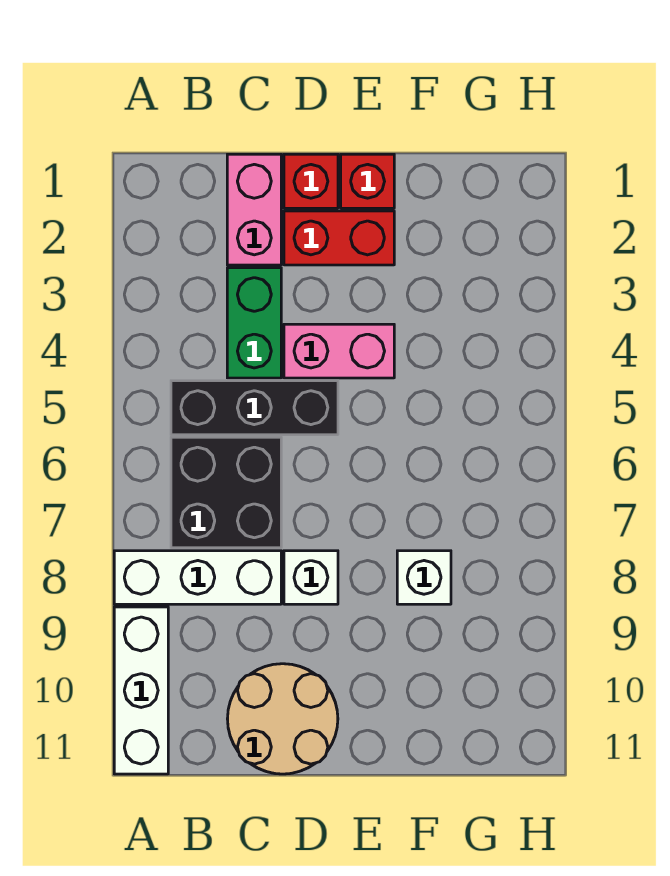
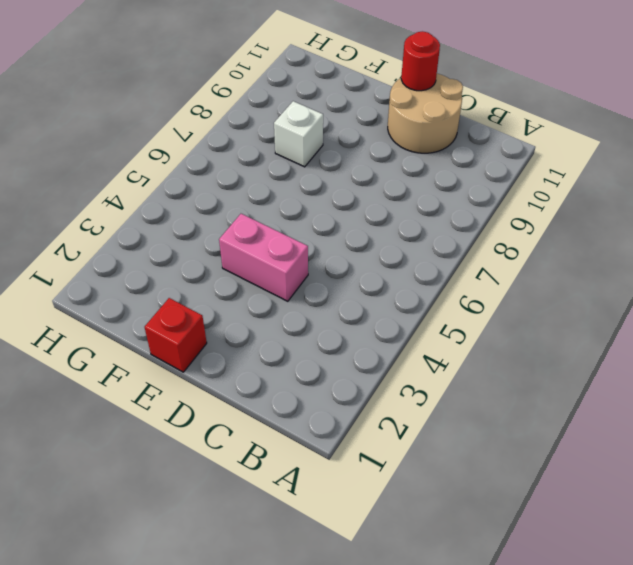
red 1x1 round brick [401,31,440,91] -> none
none -> white 1x3 brick [114,551,281,604]
none -> white 1x3 brick [114,607,168,774]
none -> black 1x3 brick [171,381,338,435]

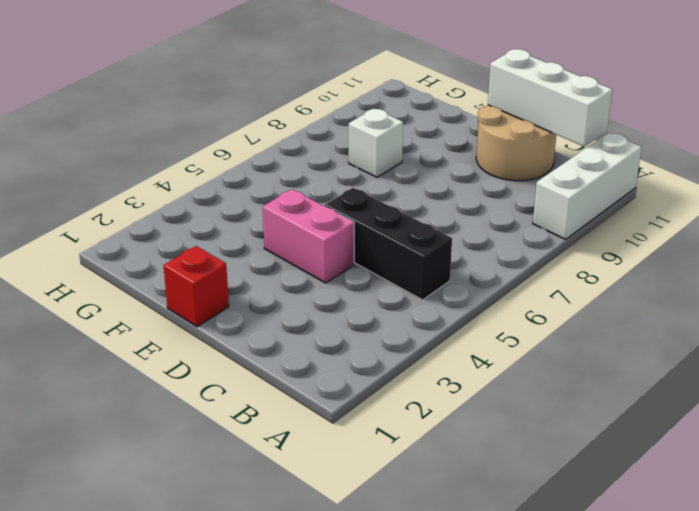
white 1x3 brick [488,49,612,147] -> white 1x3 brick moved to [114,551,281,604]
none -> black 2x2 brick [171,437,281,548]
none -> pink 1x2 brick [227,154,281,265]
none -> green 1x2 brick [227,268,281,378]

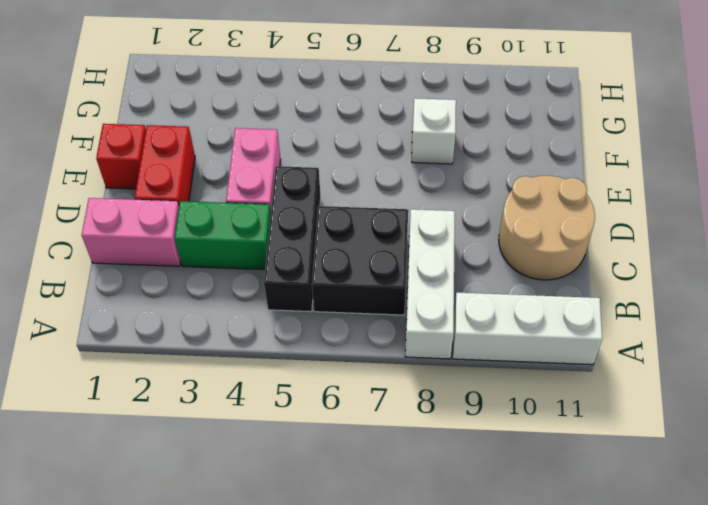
none -> red 1x1 brick [284,154,338,208]
none -> white 1x1 brick [284,551,338,604]

